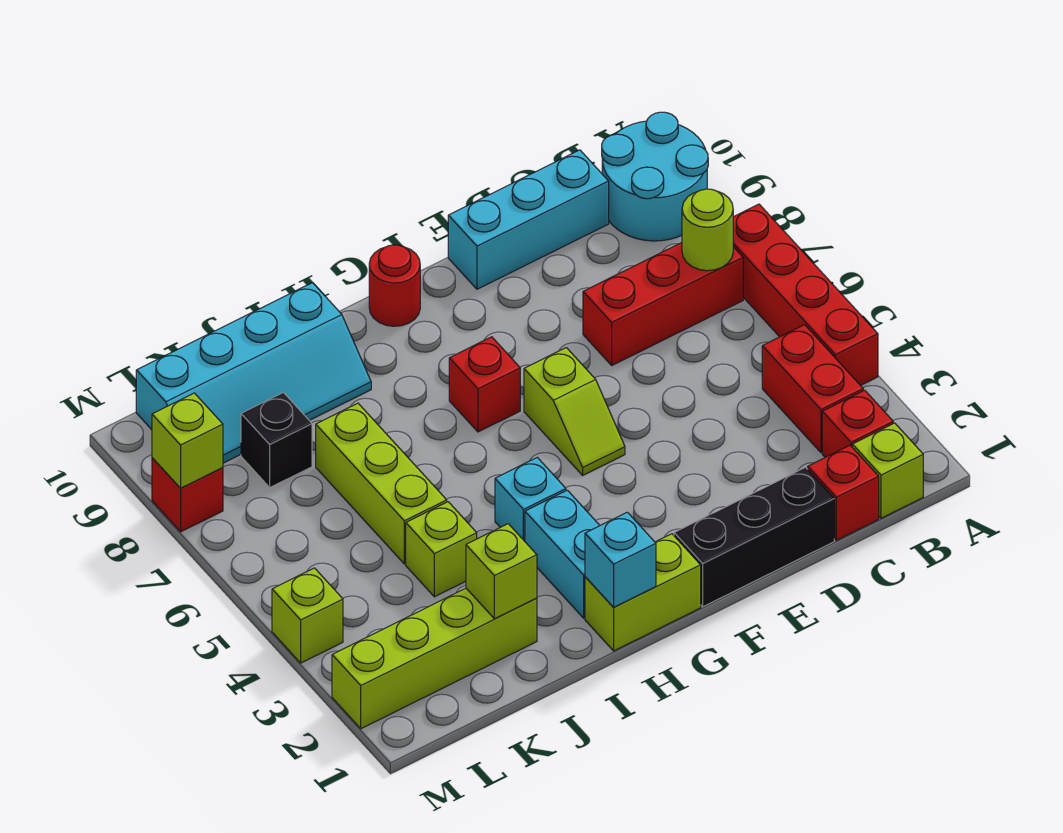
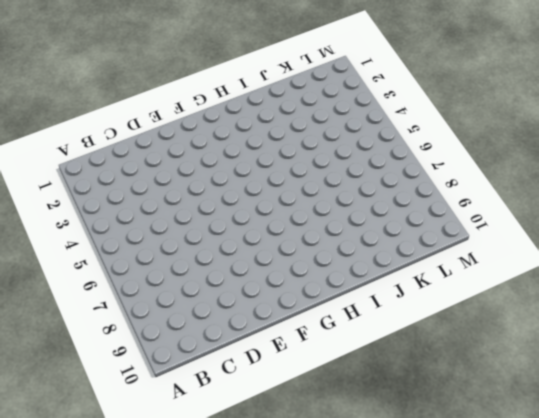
none -> red 1x4 brick [733,204,878,386]
none -> cyan 2x2 round brick [602,112,708,241]
none -> lime 1x1 brick [852,423,923,518]

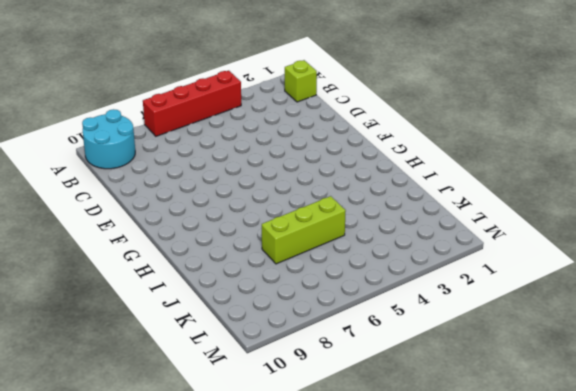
none -> red 1x1 brick [822,390,893,457]
none -> red 1x2 brick [762,325,863,453]
none -> red 1x3 brick [583,243,743,365]

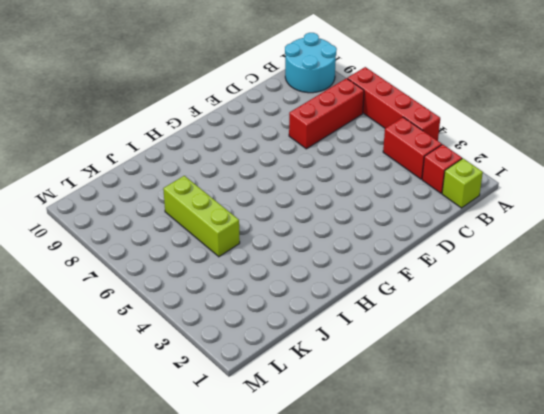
none -> red 1x1 brick [808,445,879,540]
none -> cyan 1x3 brick [448,150,609,289]
none -> black 1x3 brick [674,467,834,607]

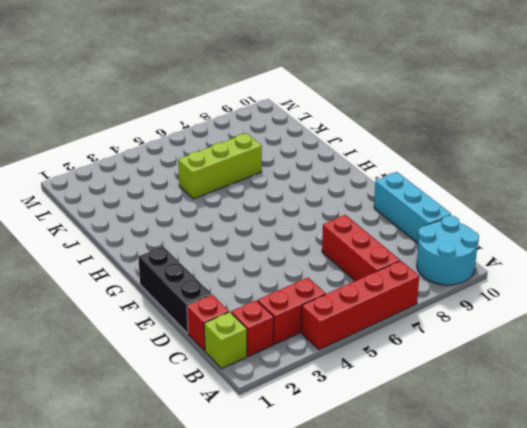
none -> lime 1x2 slope [524,348,625,475]
none -> lime 1x2 brick [585,534,701,651]
none -> red 1x1 brick [449,337,520,432]

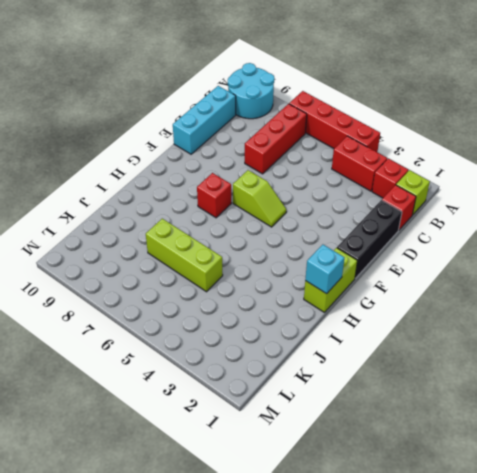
none -> red 1x1 round brick [369,245,420,326]
none -> cyan 1x2 brick [525,490,600,618]
none -> cyan 1x1 brick [495,458,566,541]

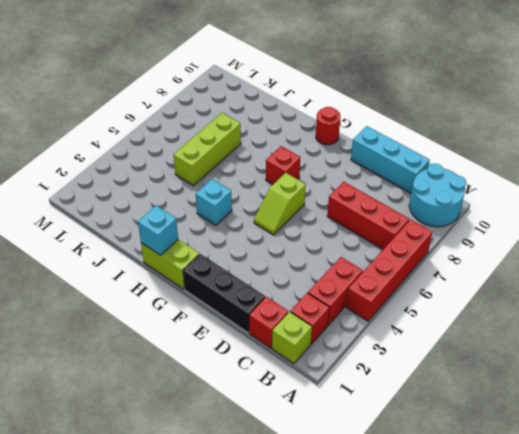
none -> cyan 1x2 brick [525,490,600,618]
none -> cyan 2x4 slope [136,283,371,463]
none -> lime 1x4 brick [332,588,537,729]

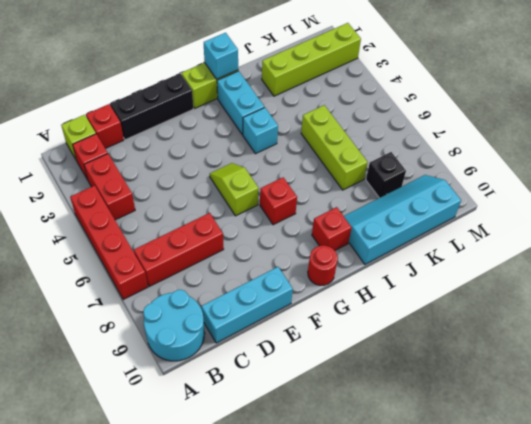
red 1x1 brick [312,207,352,250] -> red 1x1 brick moved to [152,458,223,532]
none -> lime 1x1 brick [406,502,477,597]
none -> lime 1x1 brick [272,568,343,663]
none -> lime 1x1 round brick [682,189,733,271]

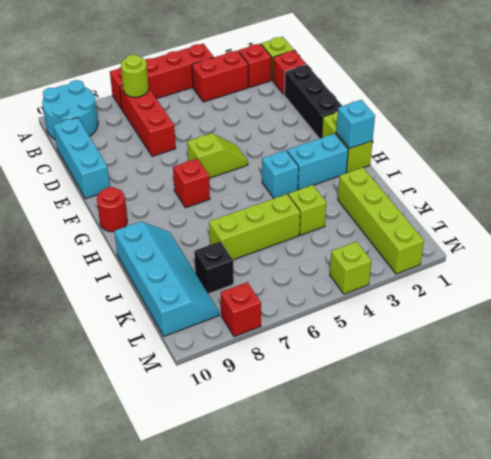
none -> lime 1x1 brick [466,524,537,619]
none -> lime 1x1 brick [152,393,223,488]

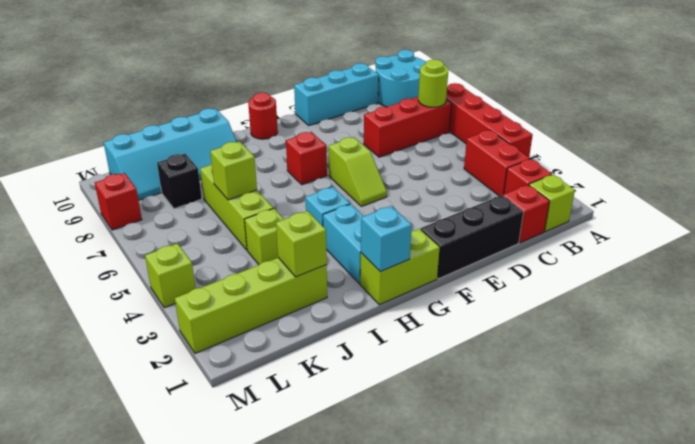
lime 1x1 brick [210,142,257,200] -> lime 1x1 brick moved to [152,393,223,488]

